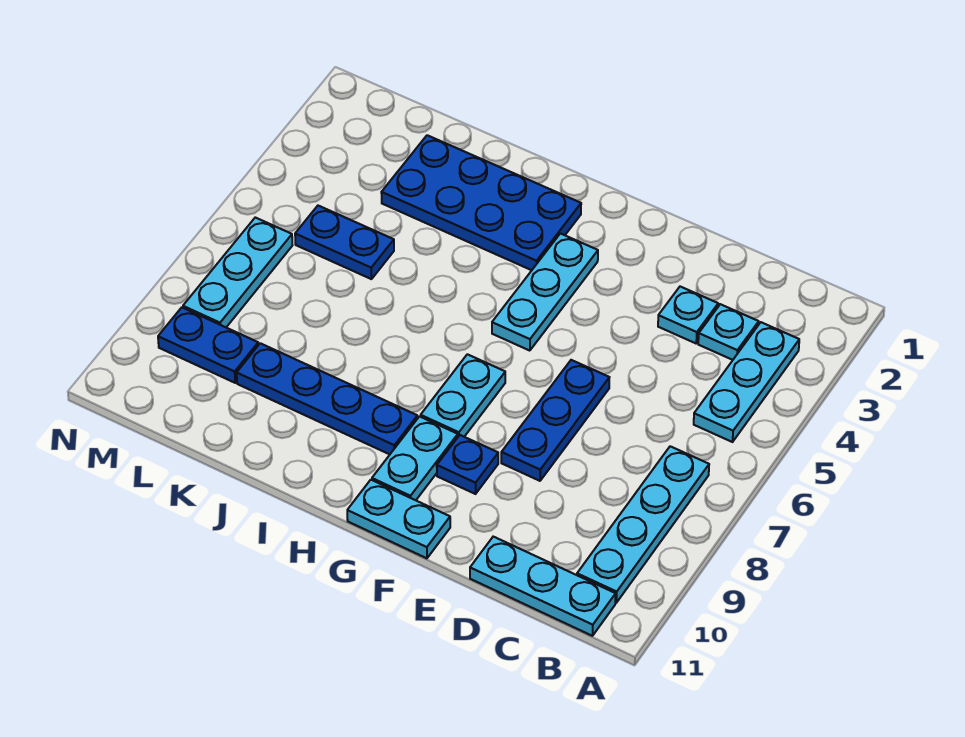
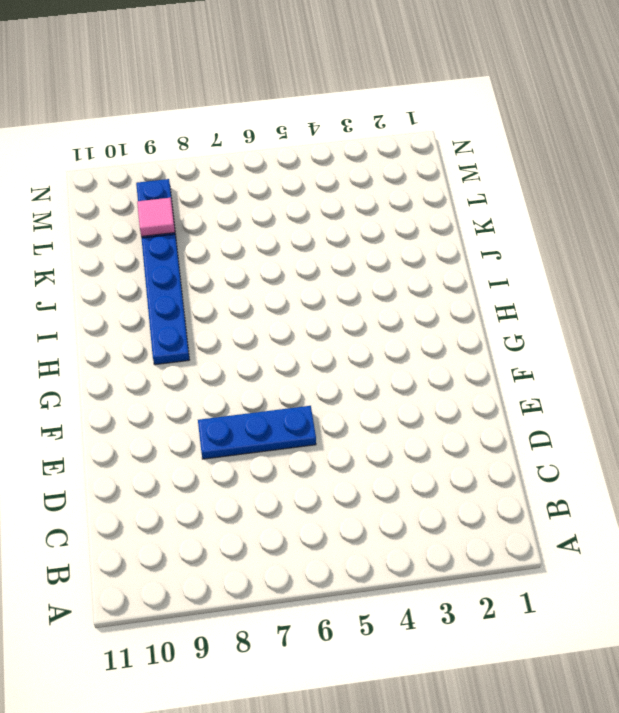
pink 1x1 tile [137,198,175,236] -> none
none -> cyan 1x3 plate [694,322,799,442]
none -> cyan 1x4 plate [577,446,709,603]
none -> cyan 1x3 plate [470,537,616,636]

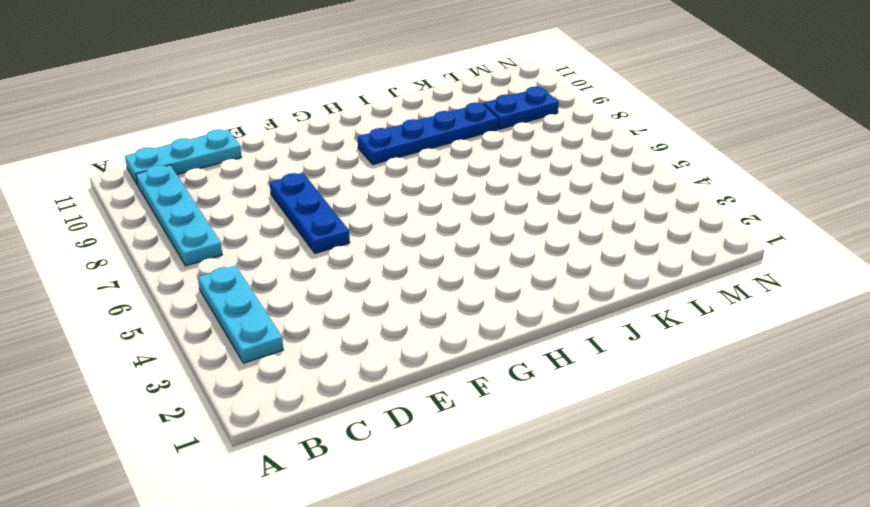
none -> cyan 1x1 plate [698,304,759,360]
none -> cyan 1x1 plate [658,287,718,343]
none -> blue 1x1 plate [437,435,498,494]

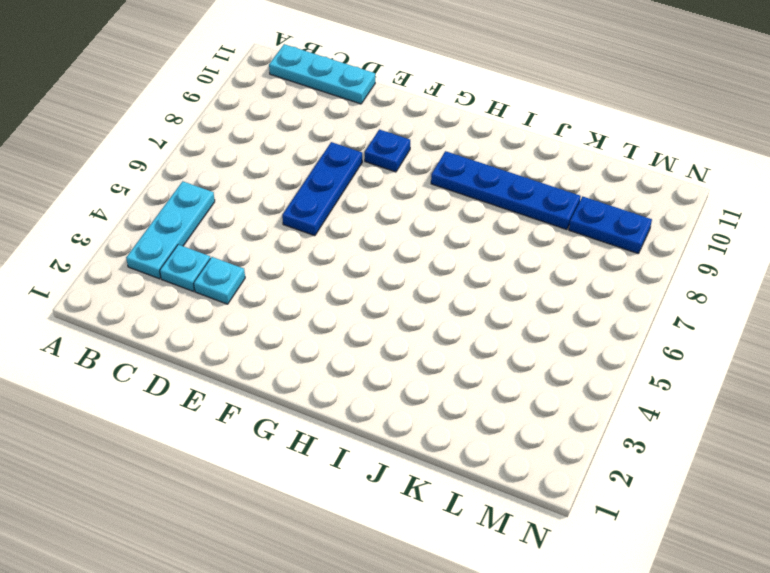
none -> cyan 1x4 plate [577,446,709,603]
none -> cyan 1x2 plate [347,480,450,558]
none -> cyan 1x3 plate [492,234,598,351]

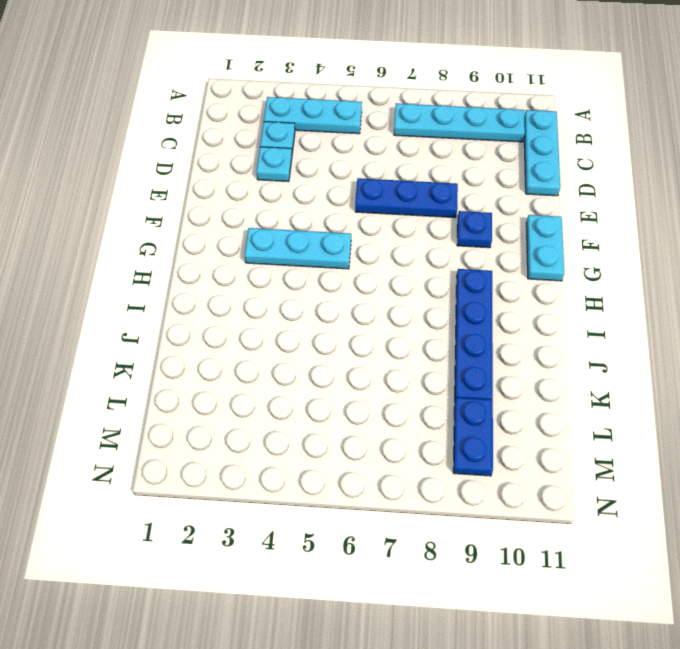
none -> cyan 1x2 plate [421,354,505,437]
none -> cyan 1x2 plate [372,416,458,500]
none -> blue 2x4 plate [381,135,581,270]

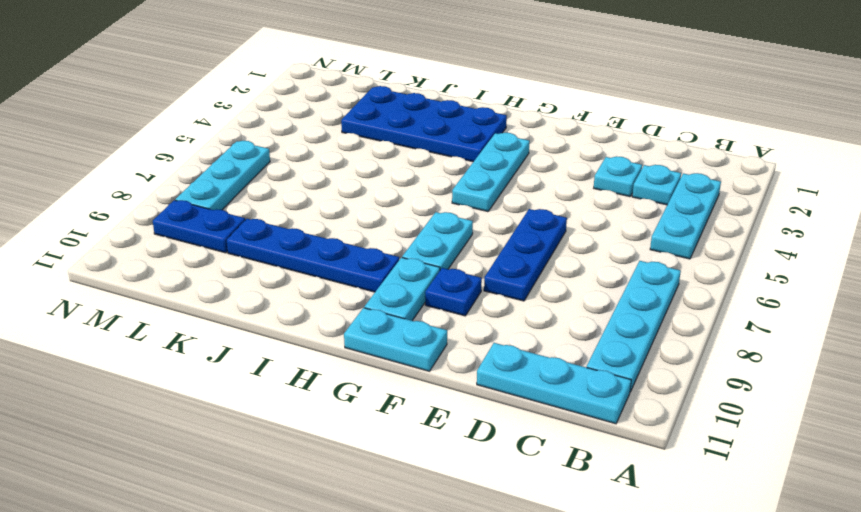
none -> blue 1x2 plate [295,206,394,279]

